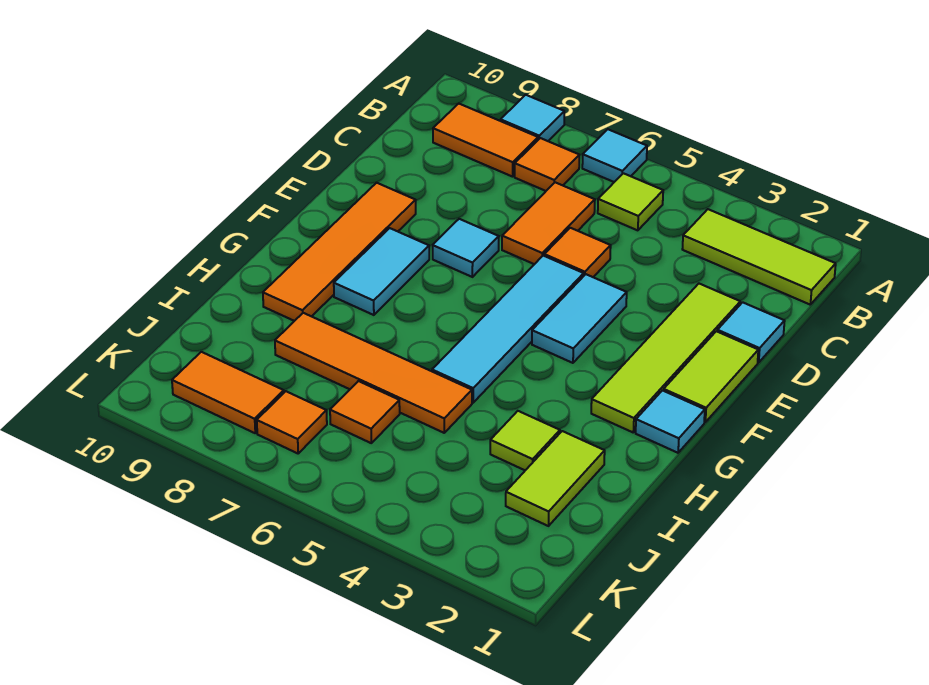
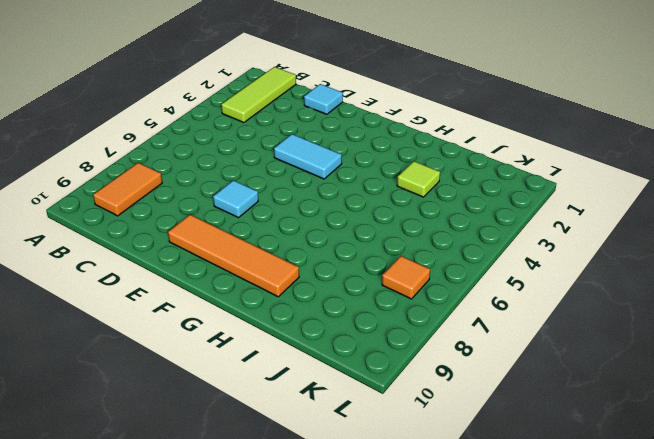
none -> cyan 1x1 tile [582,129,647,182]
none -> cyan 1x1 tile [500,95,564,141]
none -> lime 1x1 tile [598,173,663,230]

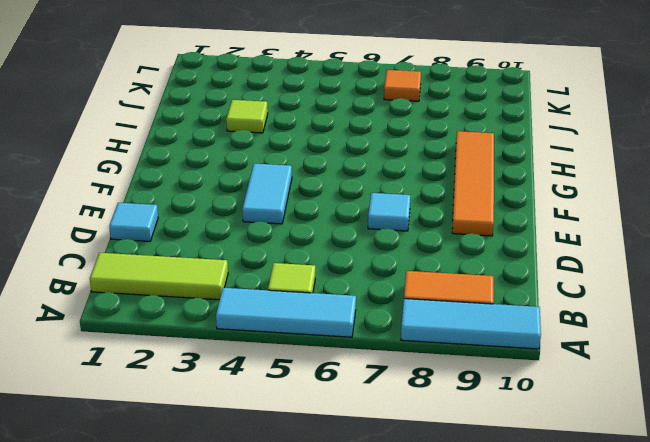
cyan 1x3 tile [216,288,356,337] -> cyan 1x1 tile [582,129,647,182]
cyan 1x3 tile [401,299,541,349] -> cyan 1x1 tile [500,95,564,141]
none -> orange 1x1 tile [515,138,579,191]
none -> orange 1x2 tile [502,182,595,264]
none -> lime 1x4 tile [591,284,740,432]

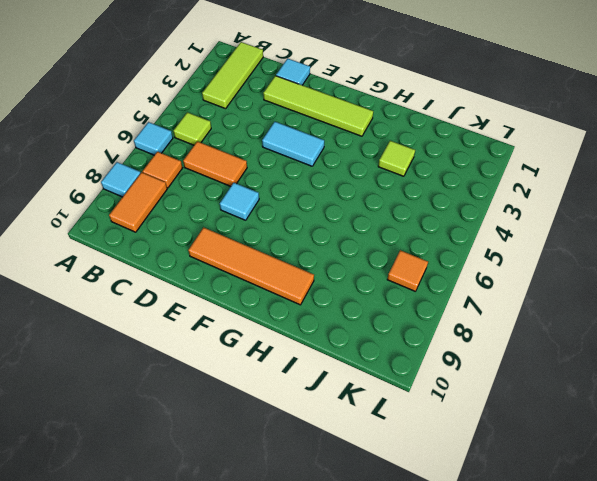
none -> orange 1x1 tile [544,228,611,277]
none -> lime 1x2 tile [664,331,758,422]
none -> cyan 1x4 tile [432,256,584,403]

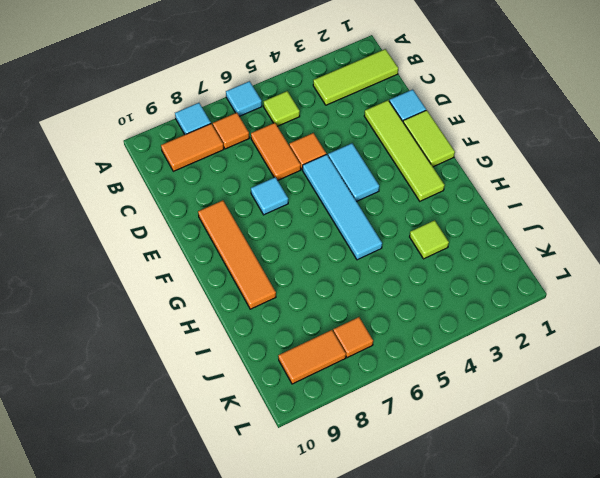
none -> cyan 1x2 tile [334,228,429,315]
none -> cyan 1x1 tile [636,390,705,453]
none -> lime 1x2 tile [506,431,605,526]

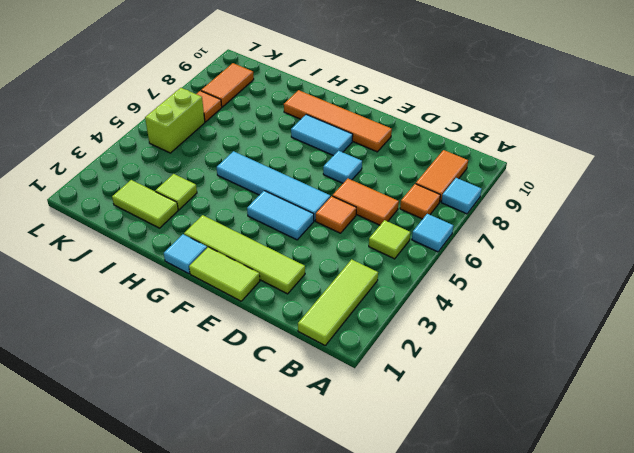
lime 1x2 brick [145,88,205,153] -> none
none -> cyan 1x1 tile [717,302,785,363]
none -> orange 1x4 tile [275,313,472,433]
none -> orange 1x1 tile [330,381,400,443]

